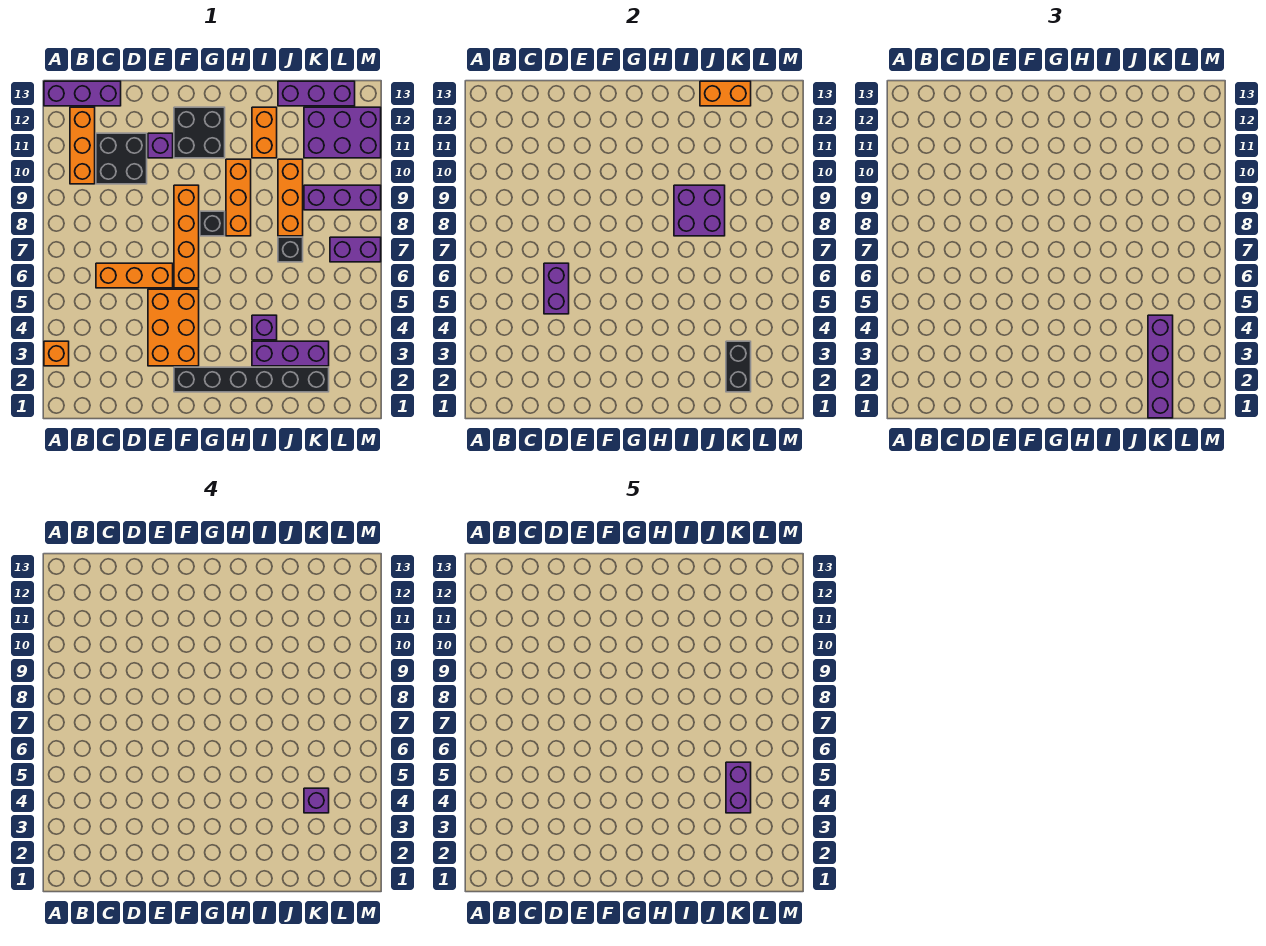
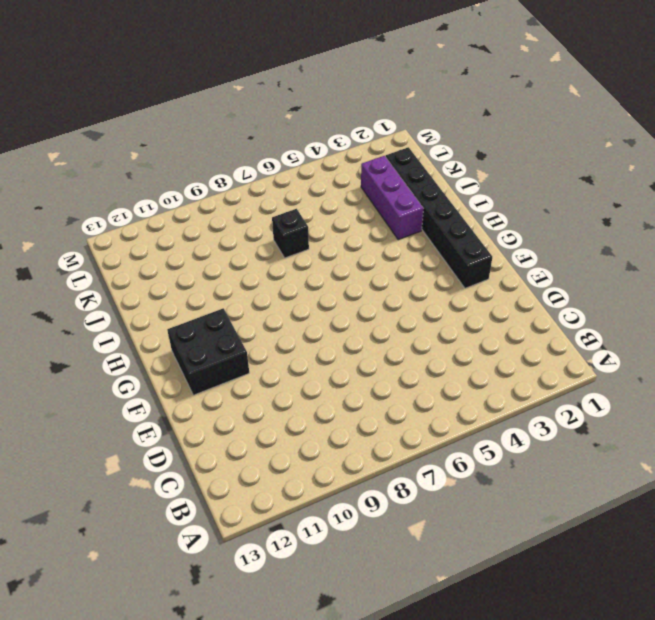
none -> orange 1x1 brick [44,341,69,366]
none -> purple 1x3 brick [44,81,121,106]
none -> orange 1x3 brick [70,107,95,184]

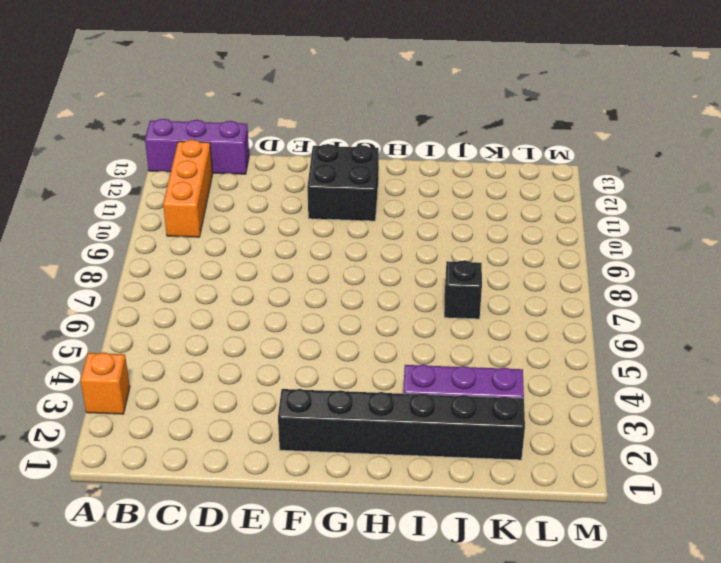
none -> orange 1x3 brick [96,263,173,288]
none -> black 2x2 brick [96,133,147,184]
none -> orange 2x3 brick [148,289,199,366]

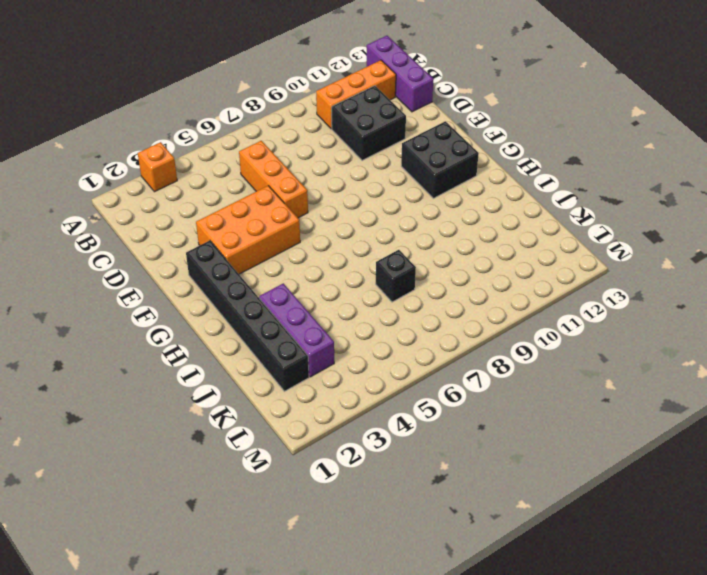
none -> purple 1x1 brick [148,133,173,158]
none -> orange 1x4 brick [174,185,199,288]
none -> black 1x1 brick [200,211,225,236]

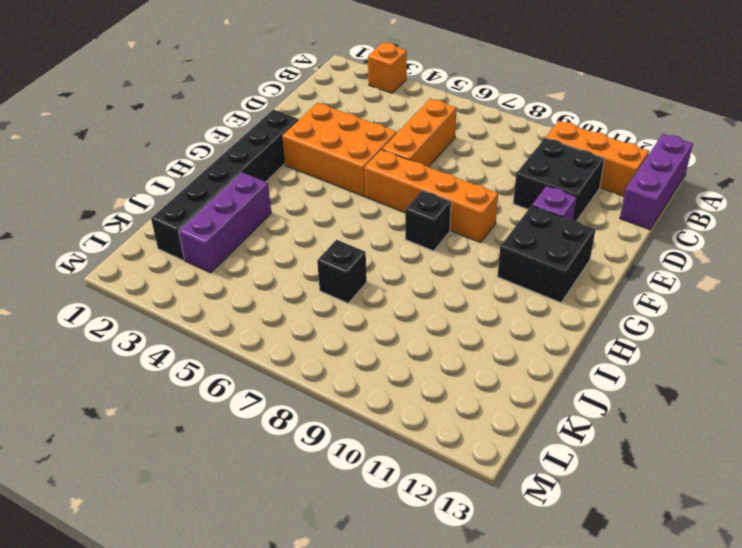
none -> orange 1x3 brick [226,159,251,236]
none -> purple 1x1 brick [252,315,277,340]
none -> orange 1x2 brick [252,107,277,158]

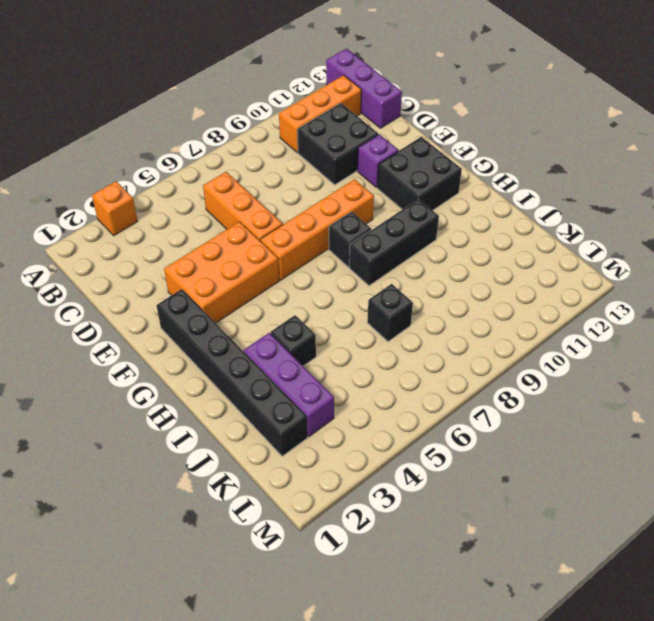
black 1x3 brick [349,199,439,286] -> orange 1x3 brick [226,159,251,236]
black 1x1 brick [270,315,316,366] -> purple 1x1 brick [252,315,277,340]
none -> orange 1x2 brick [252,107,277,158]
none -> orange 1x3 brick [278,159,303,236]
none -> purple 1x3 brick [278,81,355,106]

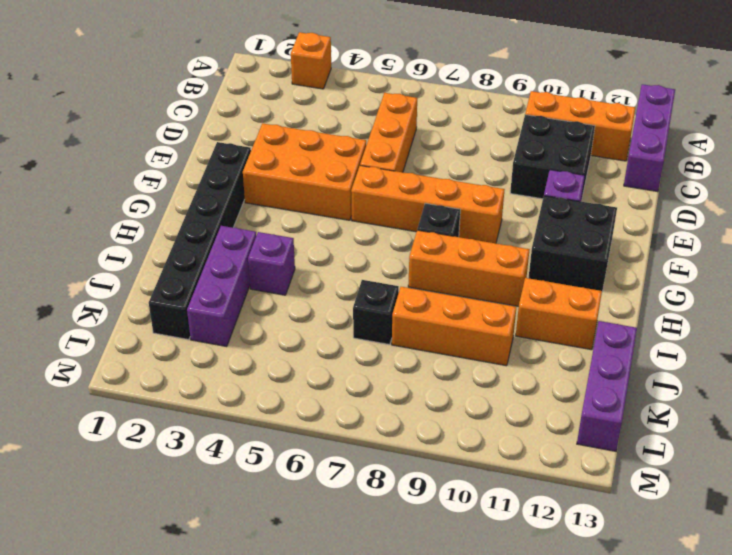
none -> purple 1x3 brick [304,185,381,210]
none -> purple 2x3 brick [304,107,381,158]
none -> purple 1x2 brick [330,237,381,262]

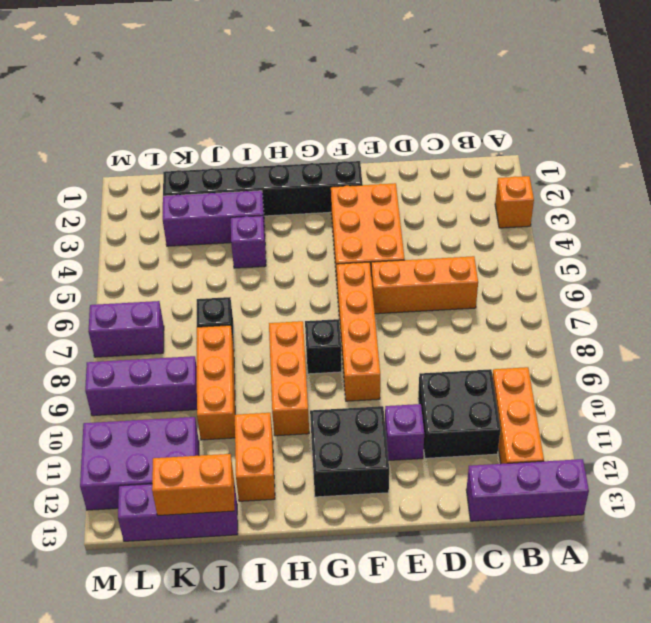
none -> purple 1x2 brick [544,263,569,314]
none -> purple 2x2 brick [674,185,725,236]
none -> black 1x2 brick [726,341,751,392]

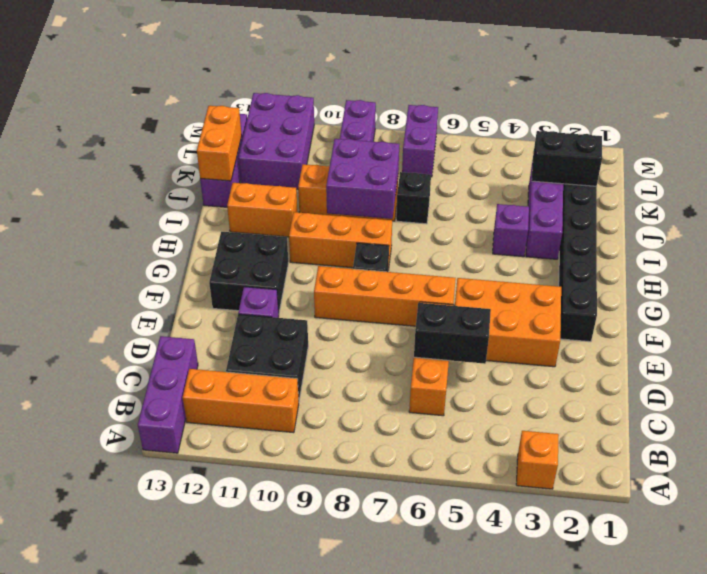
black 1x2 brick [414,303,491,364] -> purple 1x2 brick [544,263,569,314]
none -> purple 1x4 brick [1148,315,1173,418]
none -> purple 1x1 brick [304,788,329,813]
none -> purple 1x2 brick [726,762,751,813]

